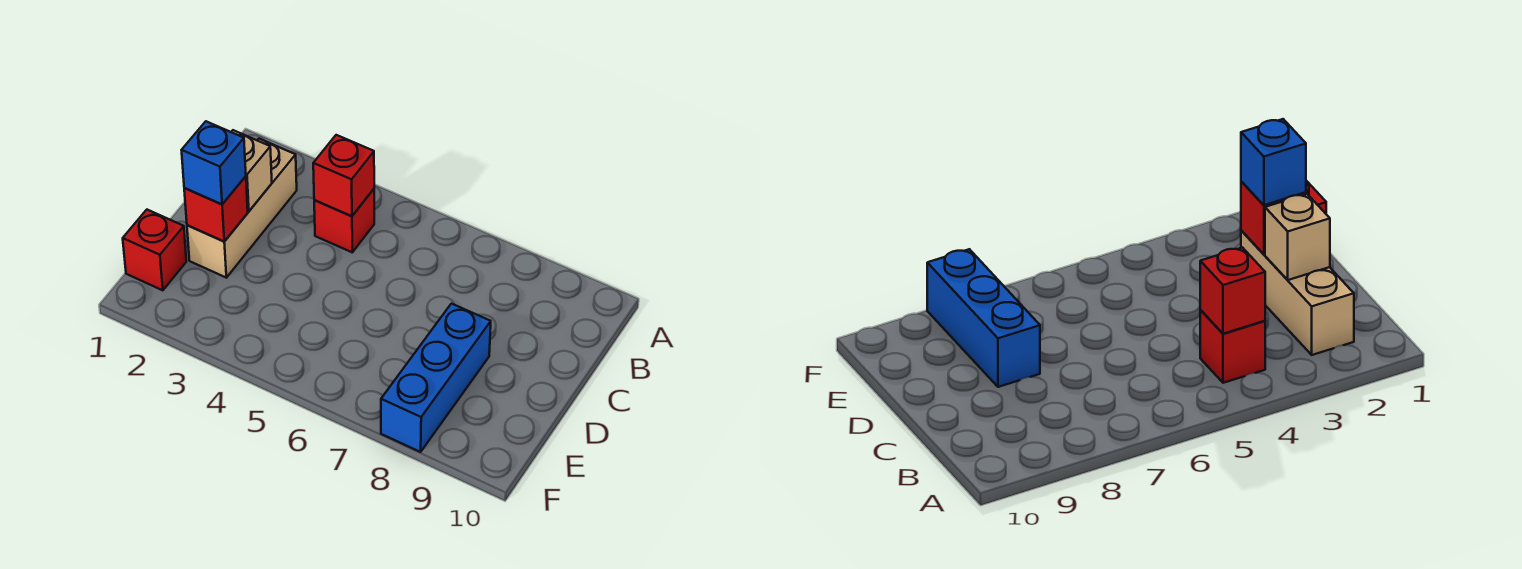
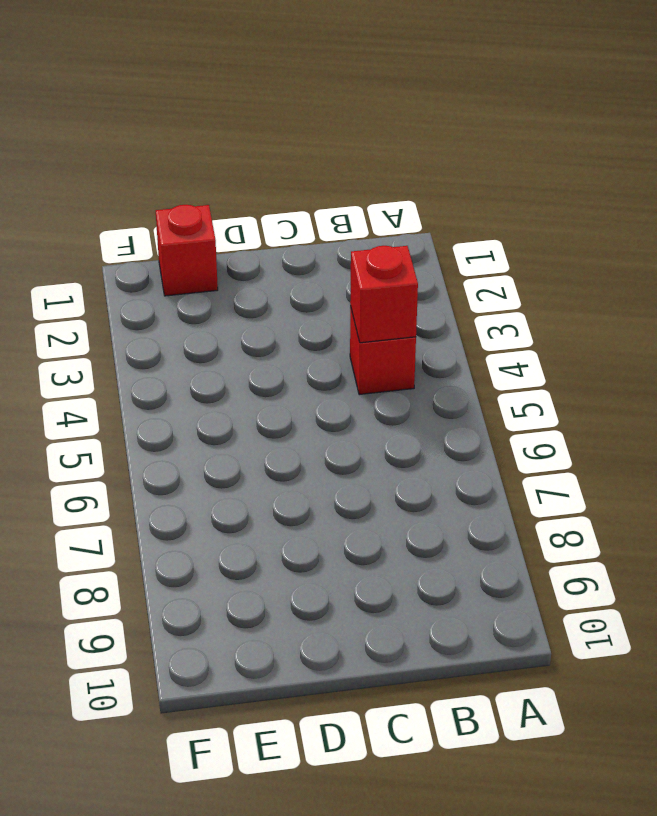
none -> tan 1x3 brick [187,139,297,278]
none -> blue 1x3 brick [381,304,491,452]

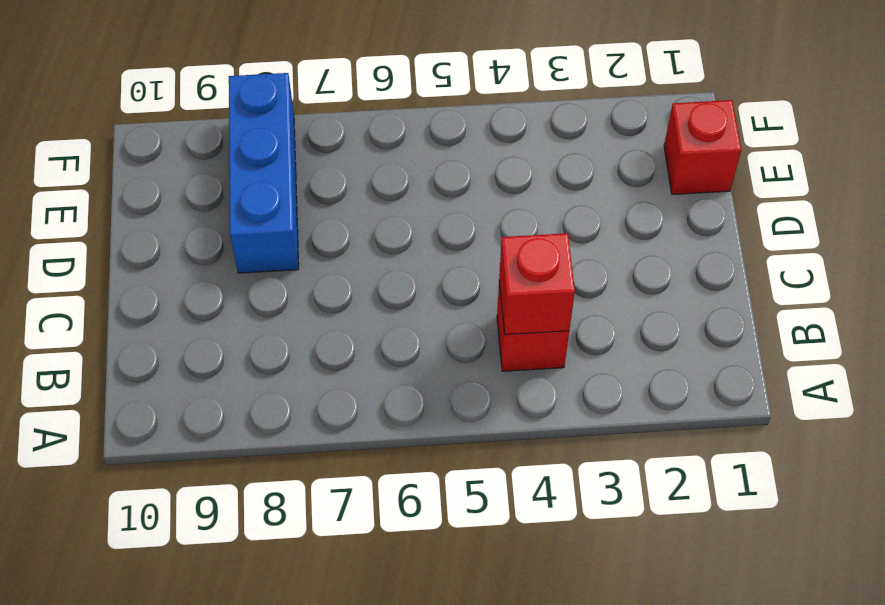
none -> tan 1x3 brick [187,139,297,278]
none -> tan 1x1 brick [232,130,272,211]

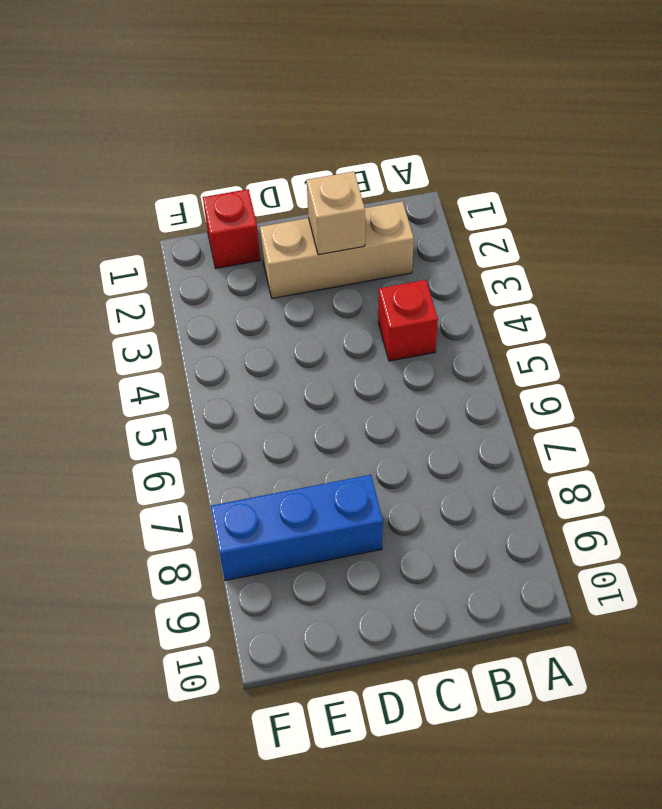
none -> red 1x1 brick [313,135,374,216]
none -> red 1x1 brick [184,176,248,241]

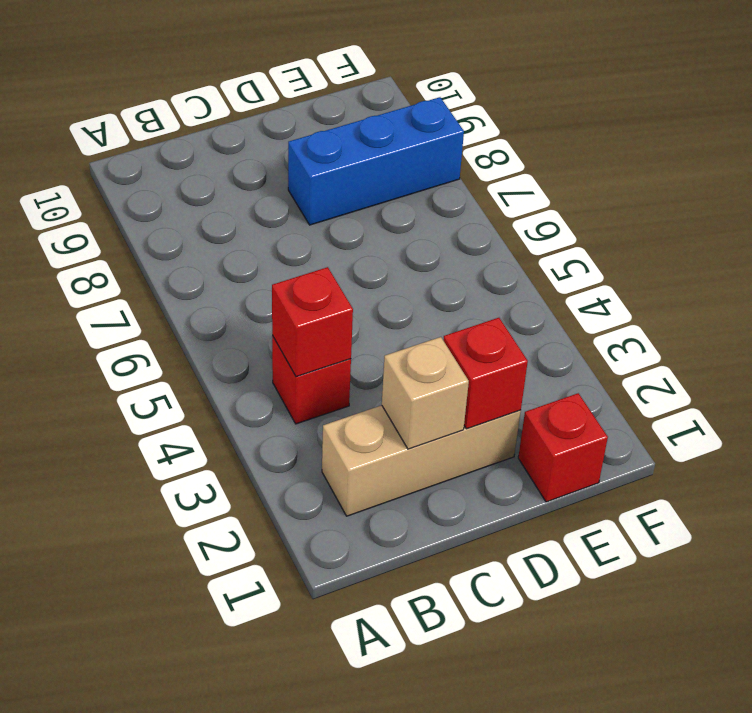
none -> blue 1x1 brick [182,121,246,204]

